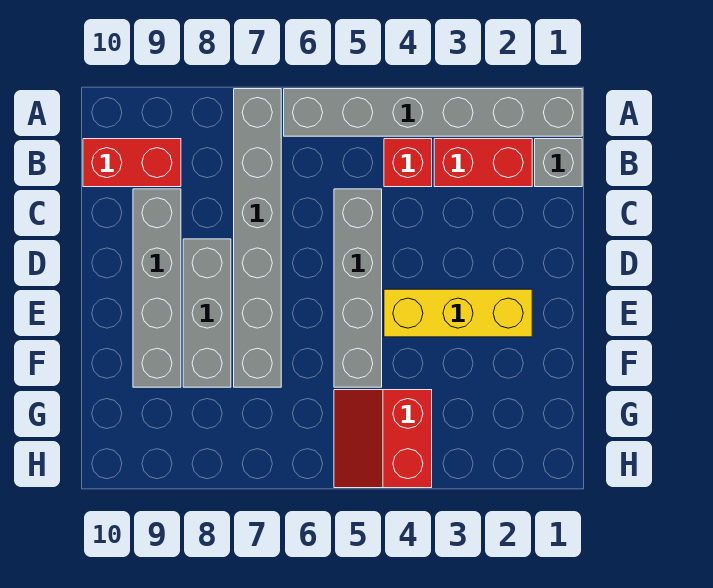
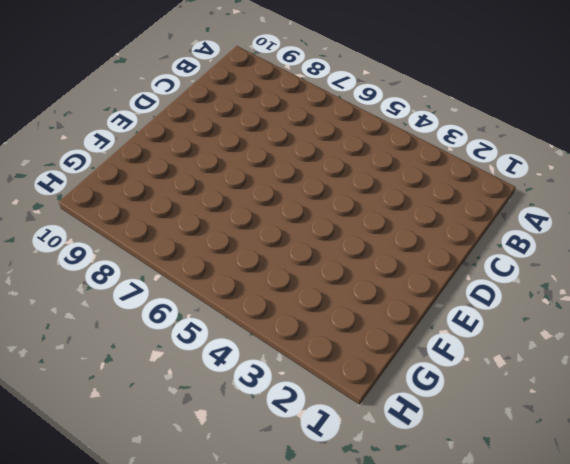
none -> grey 1x6 brick [284,89,582,136]
none -> grey 1x6 brick [234,89,281,387]

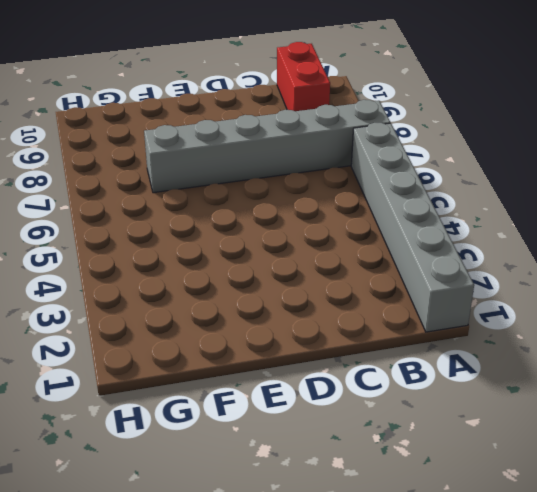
none -> grey 1x1 brick [535,139,582,187]
none -> red 1x2 brick [434,139,532,187]

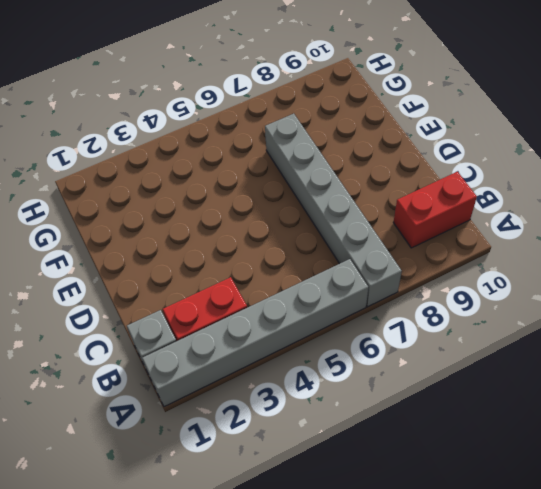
none -> red 1x1 brick [384,139,432,187]
none -> grey 1x4 brick [334,189,382,387]

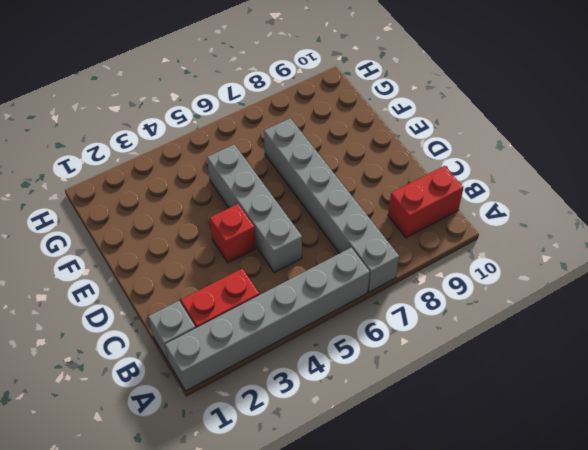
red 1x1 brick [210,204,256,263] -> red 1x1 brick moved to [384,139,432,187]
none -> grey 1x4 brick [133,189,181,387]
none -> grey 1x3 brick [183,239,231,387]

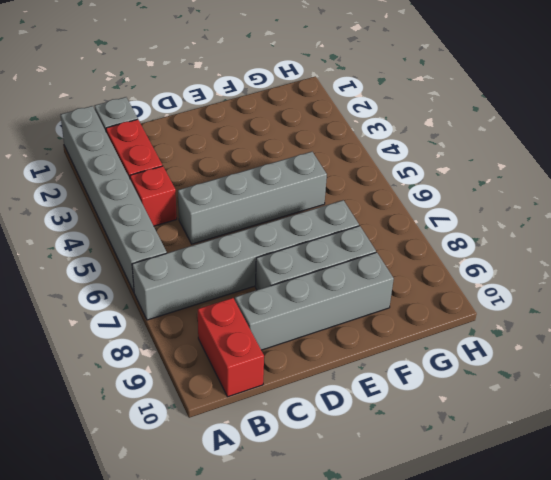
none -> yellow 1x3 brick [384,289,532,337]
none -> red 2x2 slope [334,390,432,488]

